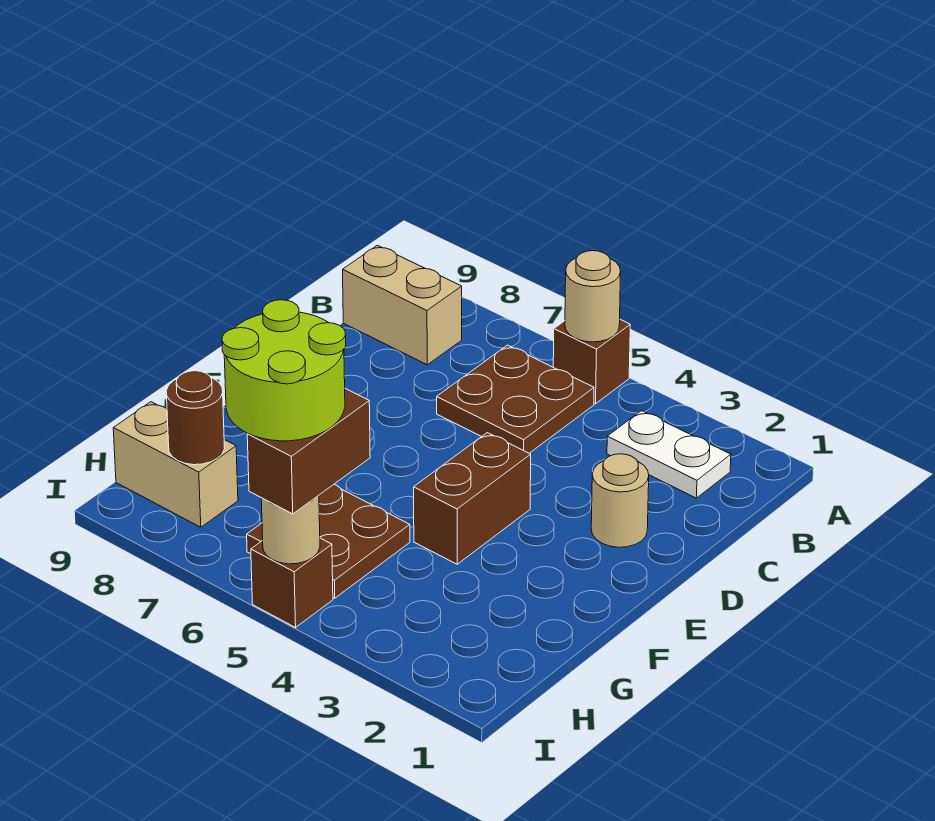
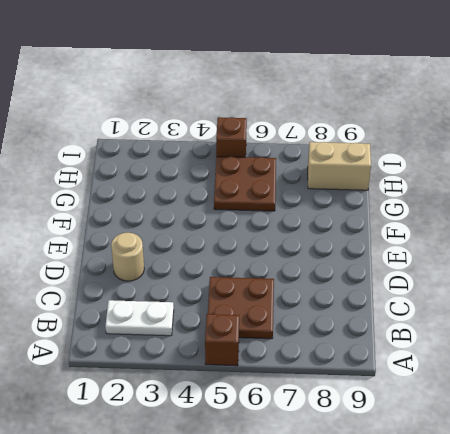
none -> tan 1x2 brick [343,245,462,365]
none -> brown 1x2 brick [414,433,531,564]
none -> tan 1x1 round brick [565,251,621,342]

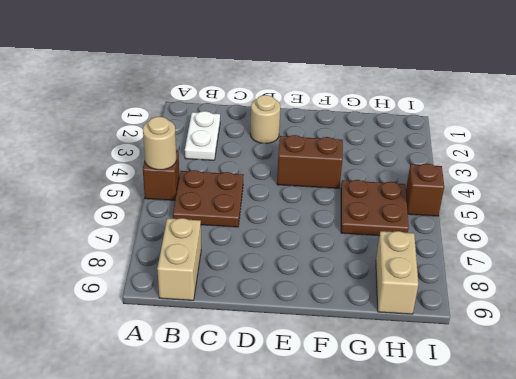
none -> brown 1x1 round brick [166,371,225,465]
none -> tan 1x1 round brick [261,495,320,564]
none -> brown 1x2 brick [247,389,370,514]

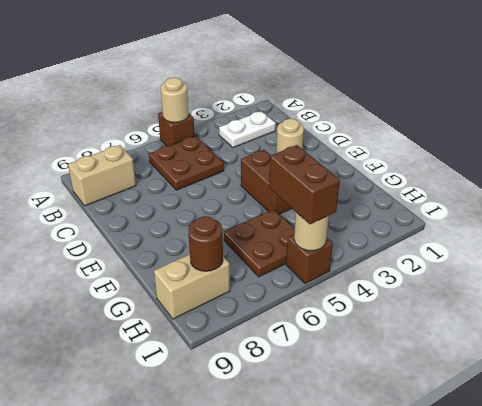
none -> lime 2x2 round brick [222,300,346,441]

